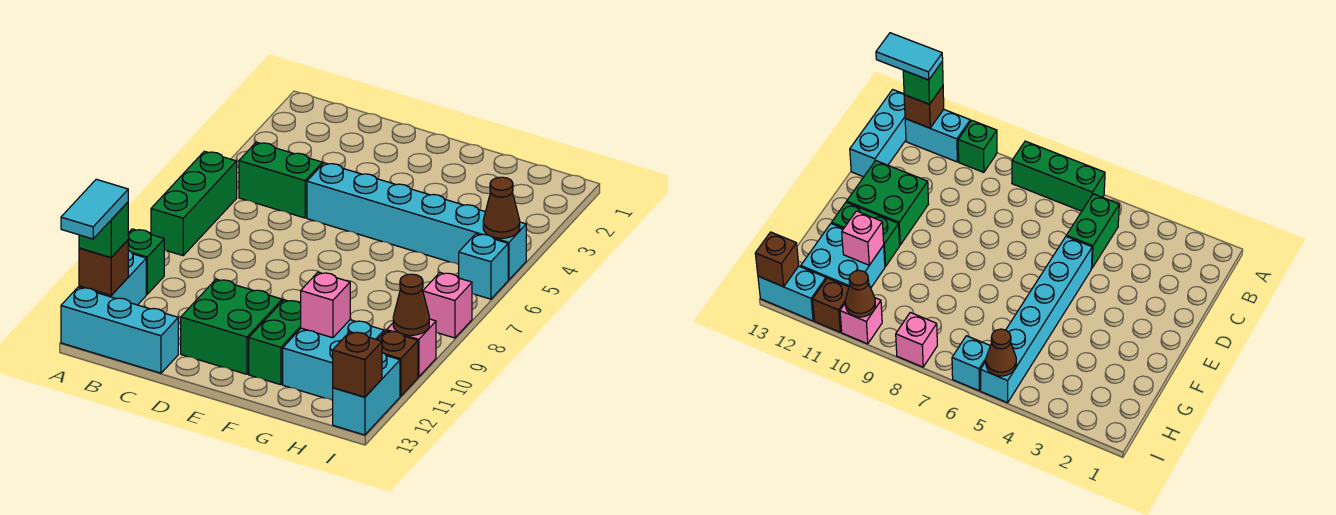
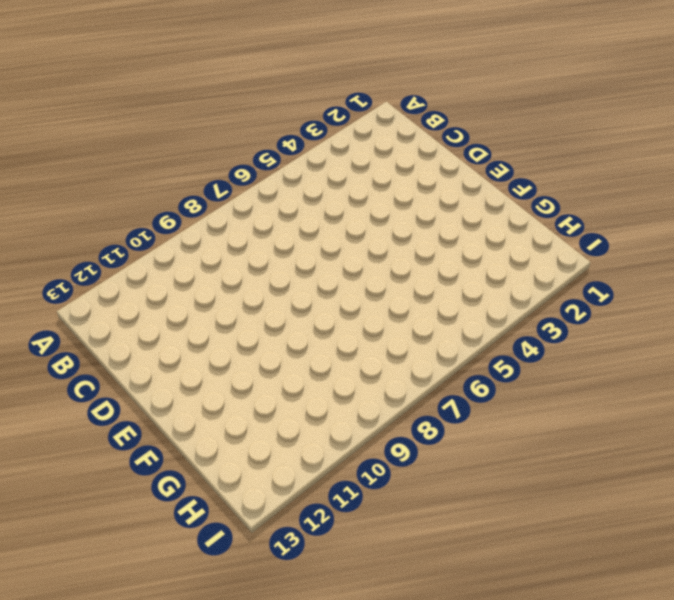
none -> green 1x3 brick [151,151,237,256]
none -> green 1x1 brick [128,229,164,294]
none -> cyan 1x2 brick [79,251,146,305]

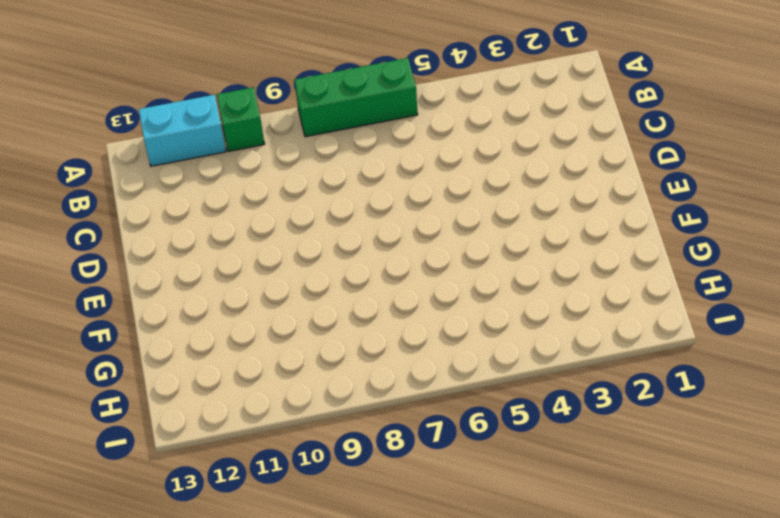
none -> cyan 1x3 brick [61,287,178,373]
none -> green 1x2 brick [239,142,322,218]
none -> cyan 1x6 brick [307,163,526,280]

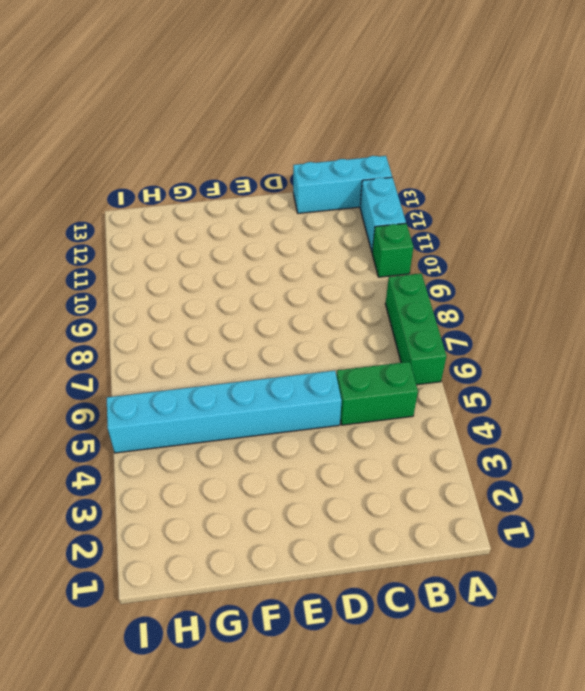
none -> green 2x2 brick [181,279,282,374]
none -> green 1x2 brick [249,300,301,385]
none -> cyan 2x2 brick [283,320,384,400]

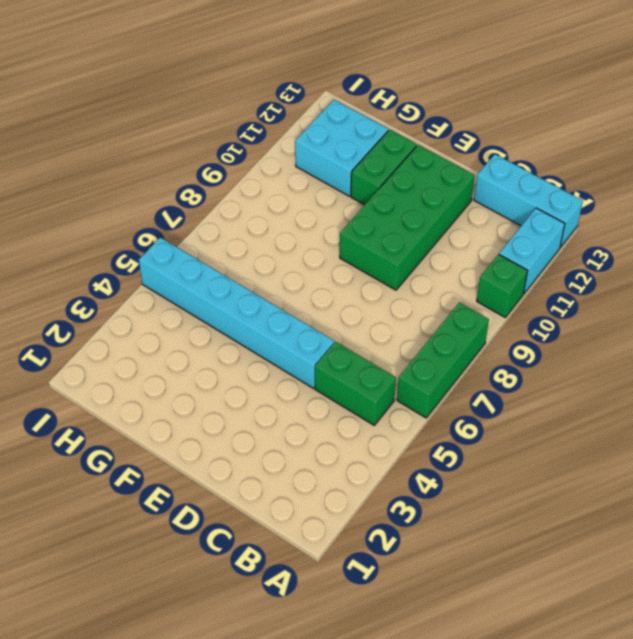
green 2x4 brick [340,145,475,290] -> green 2x2 brick [181,279,282,374]
none -> cyan 1x1 brick [459,234,508,299]
none -> pink 1x1 brick [423,273,472,338]
none -> pink 1x1 brick [387,319,436,377]

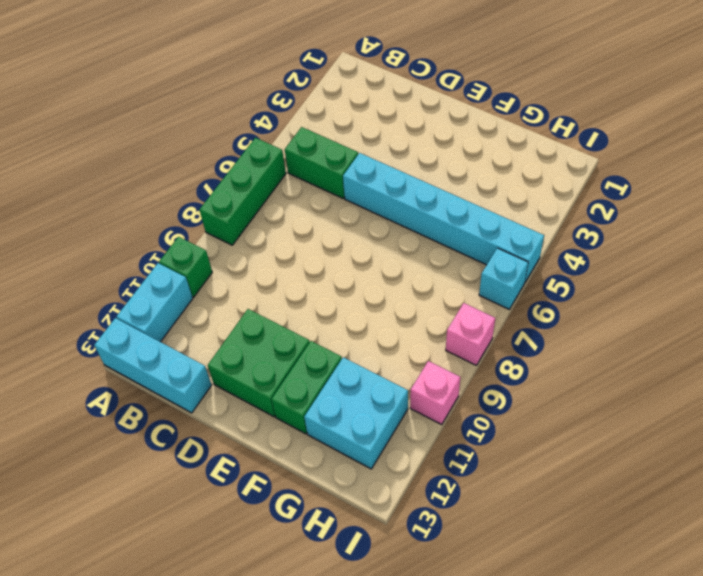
none -> brown 1x1 brick [377,331,418,396]
none -> cyan 1x2 brick [332,353,400,435]
none -> brown 1x1 brick [79,240,128,295]

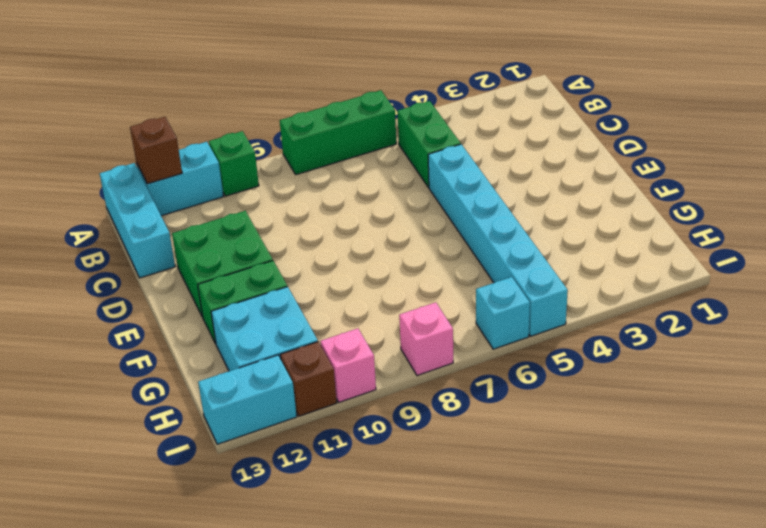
none -> pink 1x1 brick [301,272,350,338]
none -> brown 1x1 cone [483,177,520,238]
none -> brown 1x1 cone [393,274,429,335]

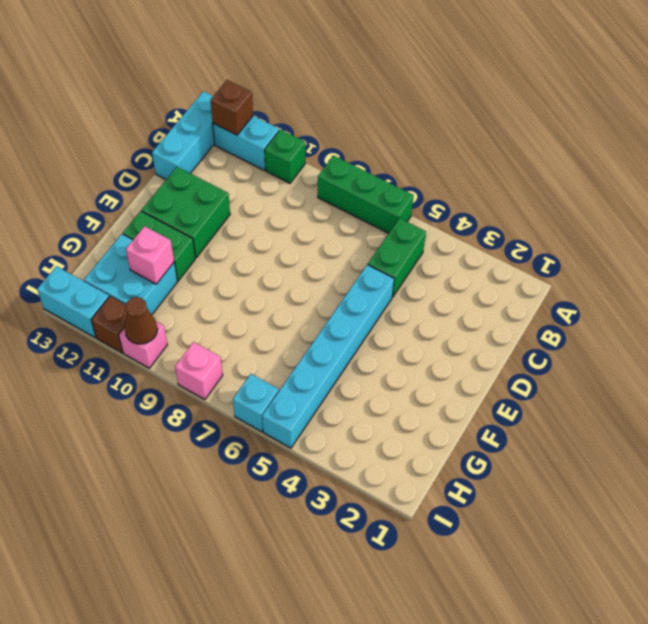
none -> brown 1x1 cone [483,177,520,238]
none -> brown 1x1 brick [333,332,382,397]
none -> green 1x1 brick [79,202,128,258]

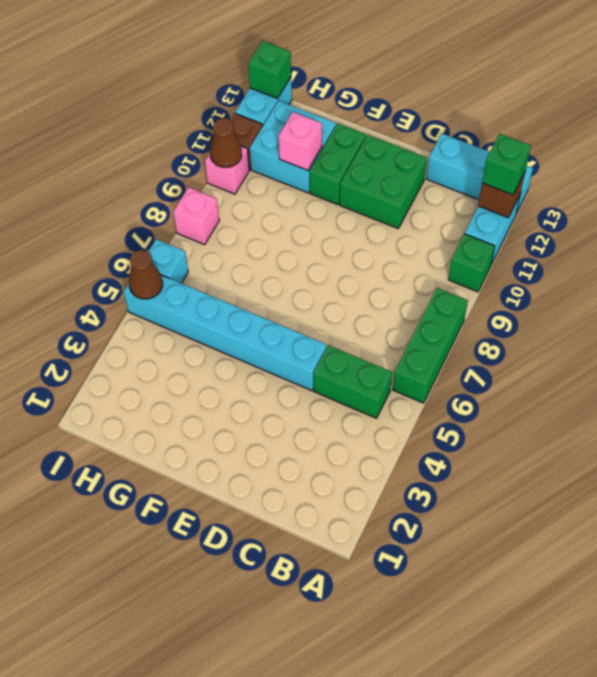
green 1x1 brick [248,41,291,99] -> brown 1x1 brick [333,332,382,397]
none -> cyan 1x2 tile [61,179,128,239]

